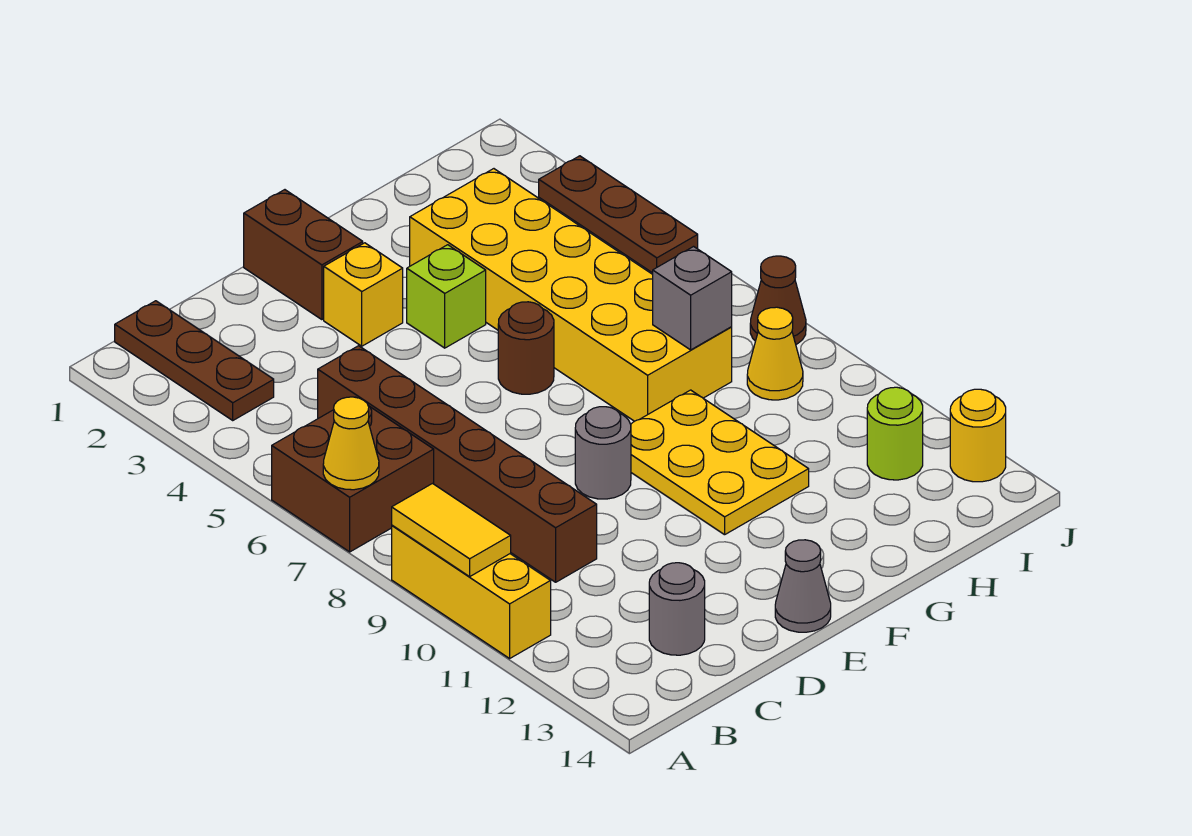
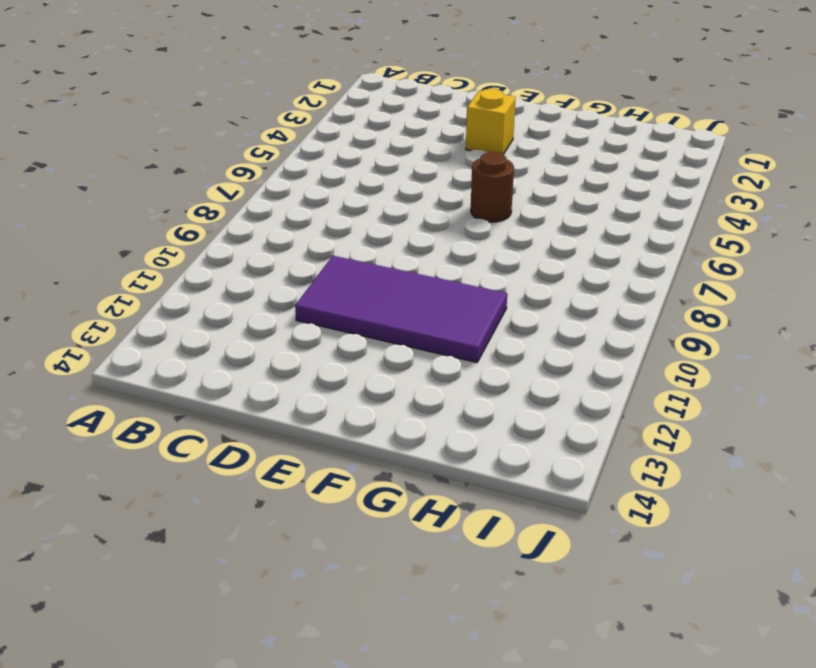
purple 2x4 tile [295,256,507,363] -> yellow 2x3 plate [631,390,809,535]
none -> brown 2x2 brick [272,406,434,552]
none -> yellow 1x3 brick [392,525,551,658]
none -> brown 1x3 plate [115,301,274,420]

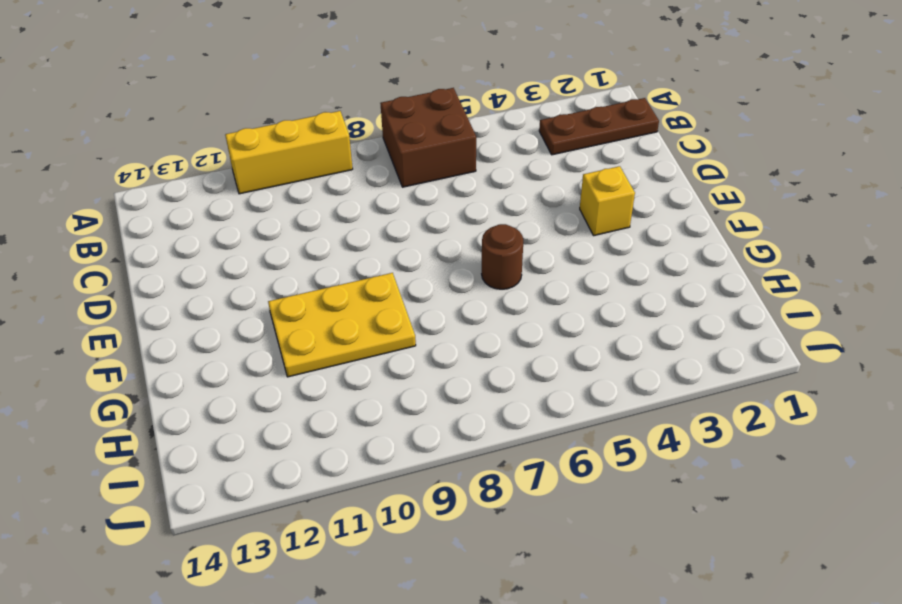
none -> brown 1x6 brick [318,346,597,582]
none -> grey 1x1 round brick [649,563,705,655]
none -> brown 1x2 brick [244,190,363,320]

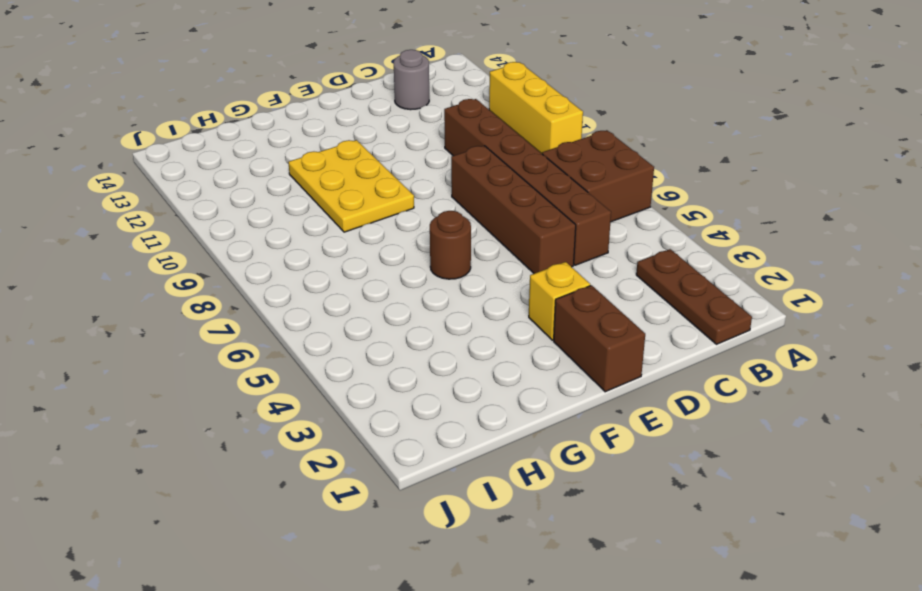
brown 1x4 brick [451,146,576,274] -> none
none -> grey 1x1 round brick [575,407,631,499]
none -> grey 1x1 cone [775,540,831,632]
none -> lime 1x1 brick [407,245,486,348]

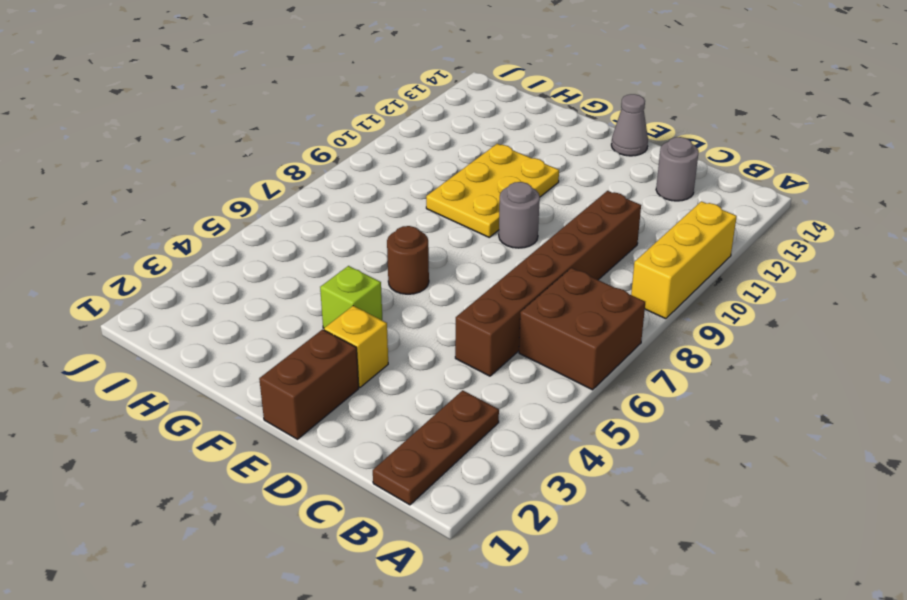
none -> yellow 2x6 brick [410,169,732,421]
none -> yellow 1x1 cone [747,307,803,400]
none -> lime 1x1 round brick [867,387,923,480]

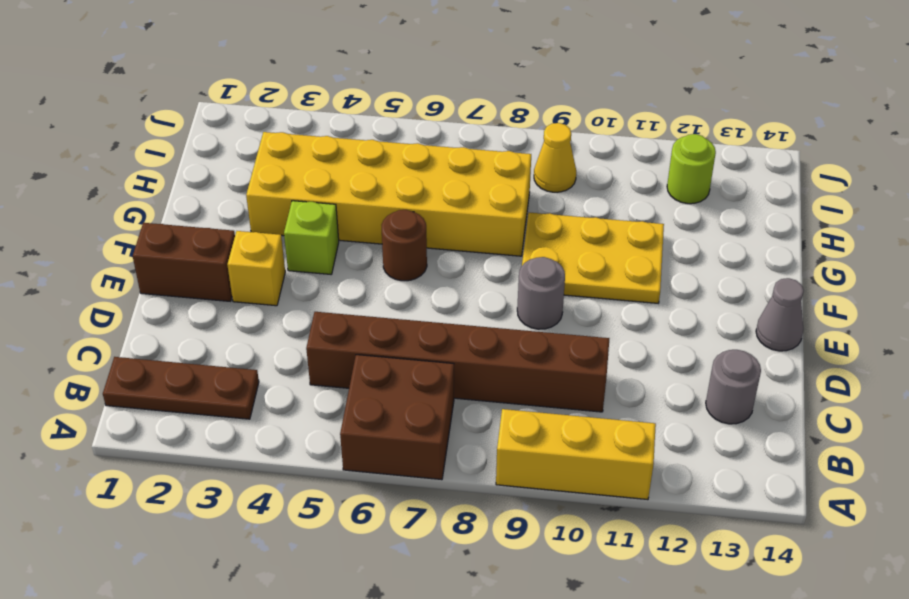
none -> brown 1x3 plate [539,156,698,273]
none -> brown 1x1 cone [750,256,806,344]
none -> yellow 1x1 round brick [950,389,1006,482]

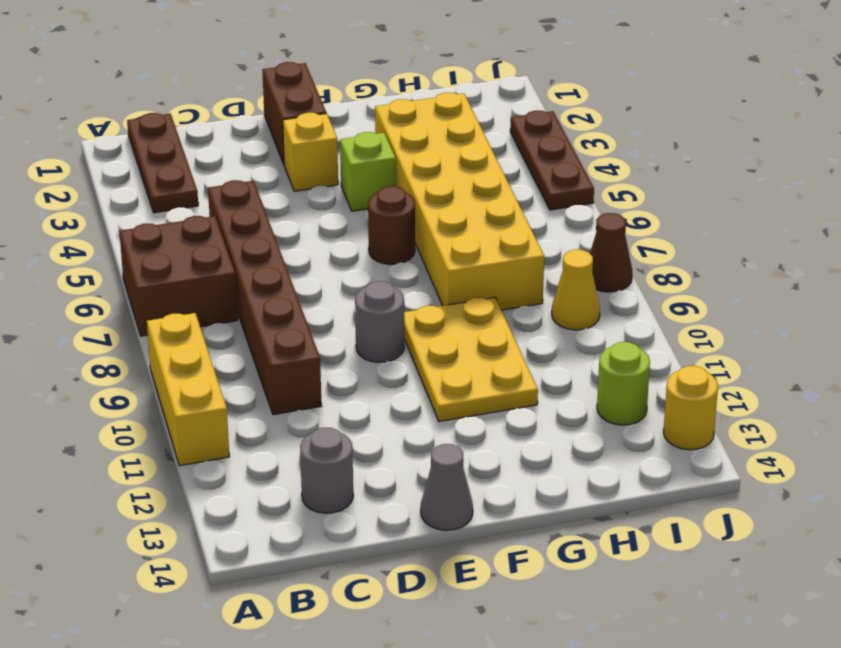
none -> yellow 1x1 cone [323,397,379,490]
none -> yellow 1x2 tile [392,484,511,577]
none -> grey 1x1 brick [653,247,732,350]

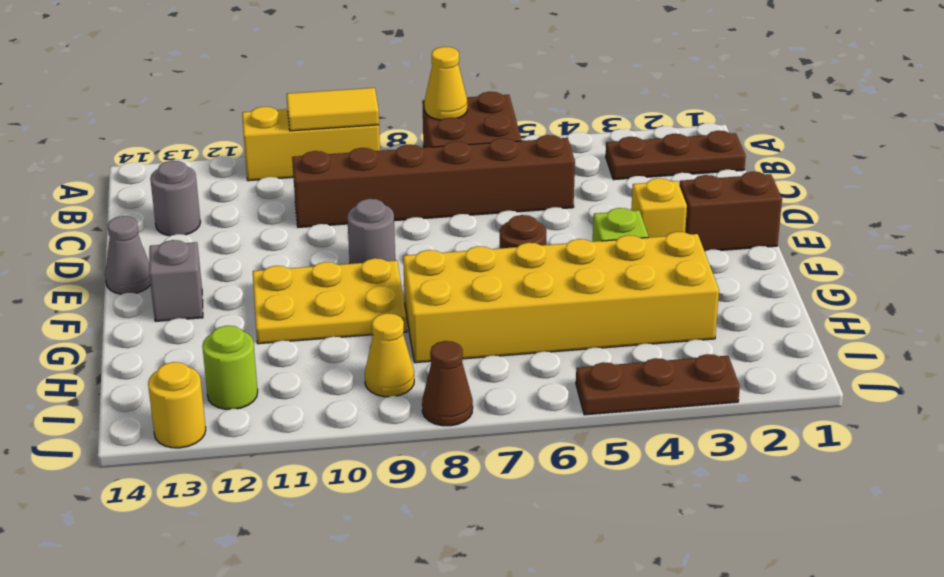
grey 1x1 brick [149,240,203,321] -> grey 1x1 brick moved to [653,247,732,350]

